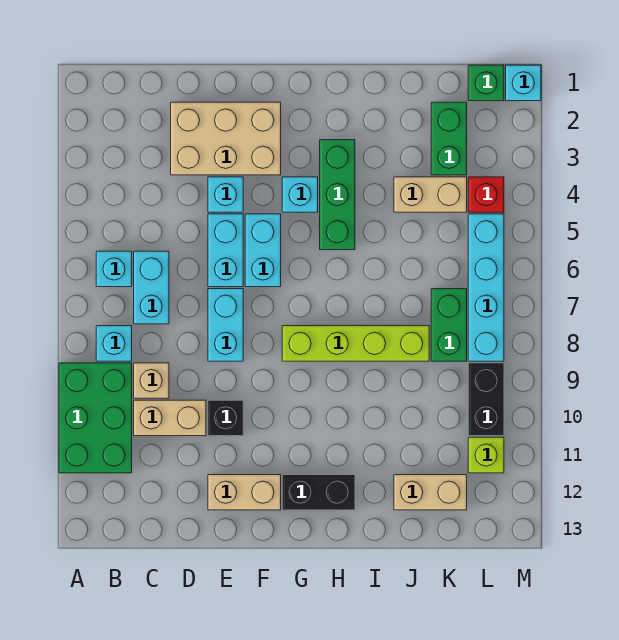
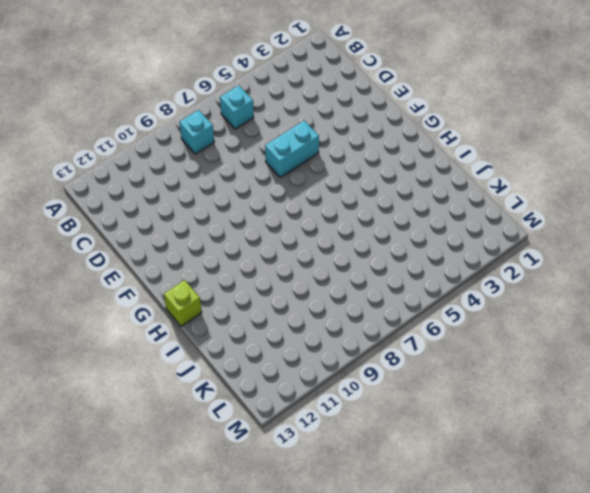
lime 1x1 brick [164,280,202,326] -> lime 1x1 brick moved to [468,437,504,473]
none -> green 2x3 brick [59,363,132,473]
none -> cyan 1x2 brick [134,251,169,324]
none -> tan 1x1 brick [134,363,169,398]

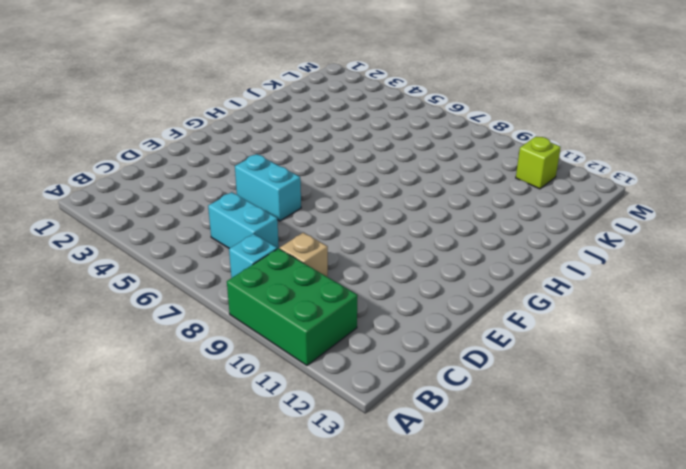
none -> cyan 1x1 brick [96,251,132,287]
none -> tan 1x2 brick [134,400,206,436]
none -> tan 2x3 brick [171,102,281,175]

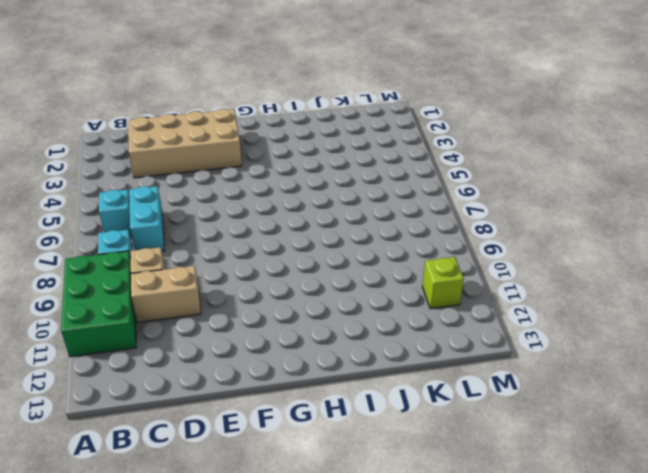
tan 2x4 brick [128,109,242,178] -> tan 2x3 brick [171,102,281,175]
none -> cyan 1x1 brick [208,177,243,212]
none -> cyan 1x2 brick [208,214,243,287]
none -> cyan 1x2 brick [208,289,243,361]

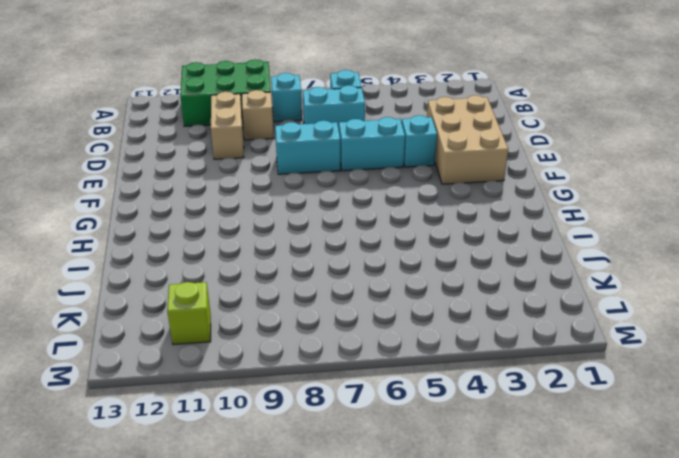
none -> black 1x1 brick [208,400,243,436]
none -> tan 1x2 brick [208,475,281,510]
none -> cyan 1x2 brick [245,214,281,287]

